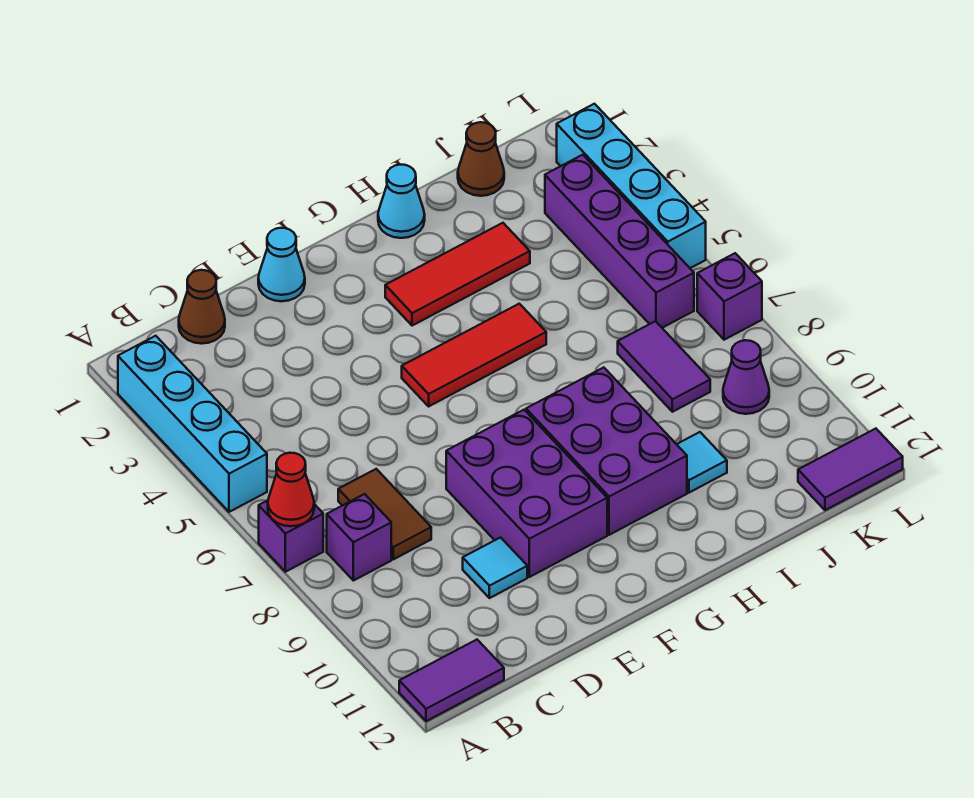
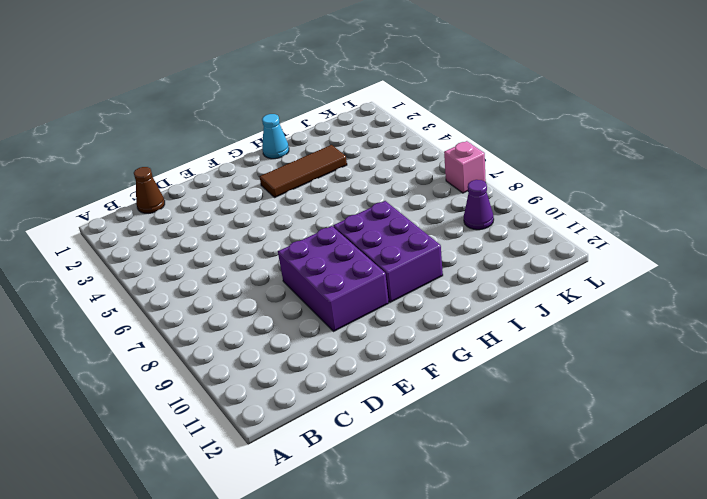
brown 1x3 tile [260,145,347,197] -> red 1x3 tile [385,223,530,326]
pink 1x1 brick [444,141,486,193] -> purple 1x1 brick [697,253,762,340]
none -> cyan 1x4 brick [118,336,267,512]
none -> purple 1x1 brick [259,500,323,572]
none -> purple 1x2 tile [399,640,504,721]

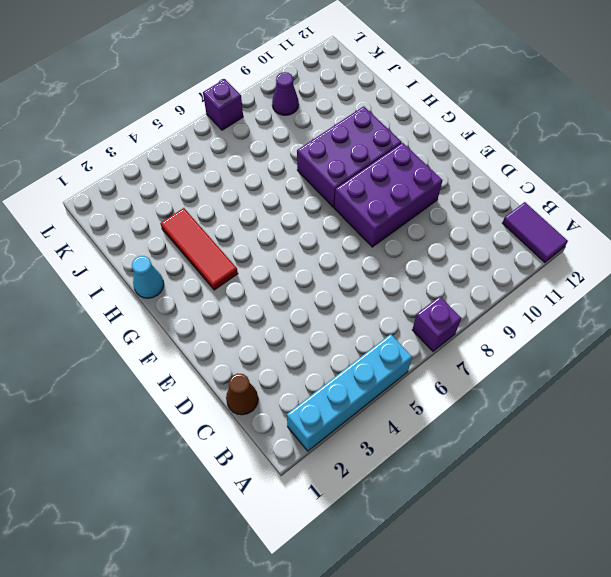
none -> purple 1x1 brick [327,494,391,581]
none -> brown 1x2 tile [338,469,431,559]
none -> cyan 1x1 tile [463,537,527,598]

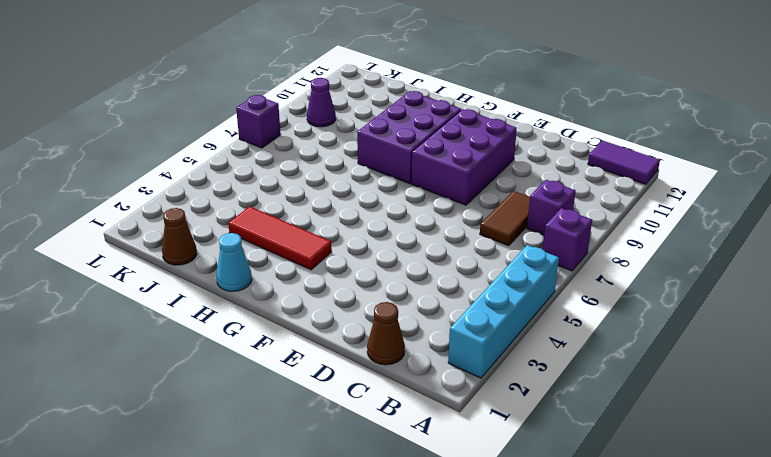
none -> cyan 1x1 tile [463,537,527,598]
none -> cyan 1x1 cone [258,228,305,301]
none -> red 1x3 tile [402,304,546,406]

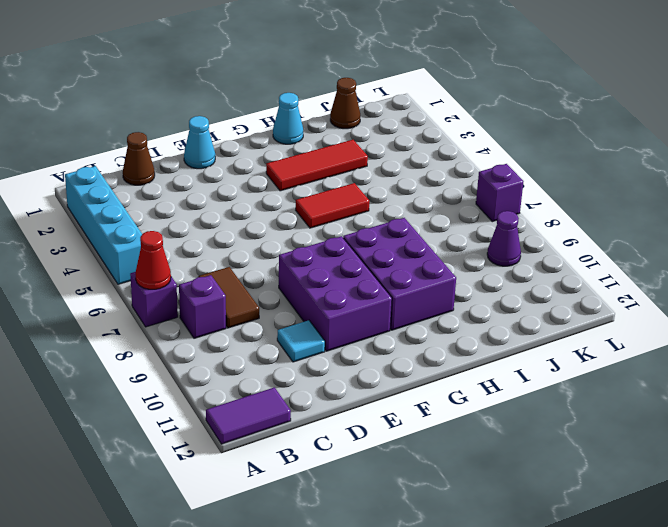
red 1x2 tile [296,183,369,228] -> red 1x3 tile [402,304,546,406]
none -> cyan 1x1 tile [677,432,727,493]
none -> purple 1x2 tile [618,321,710,412]
none -> purple 1x4 brick [545,155,694,328]

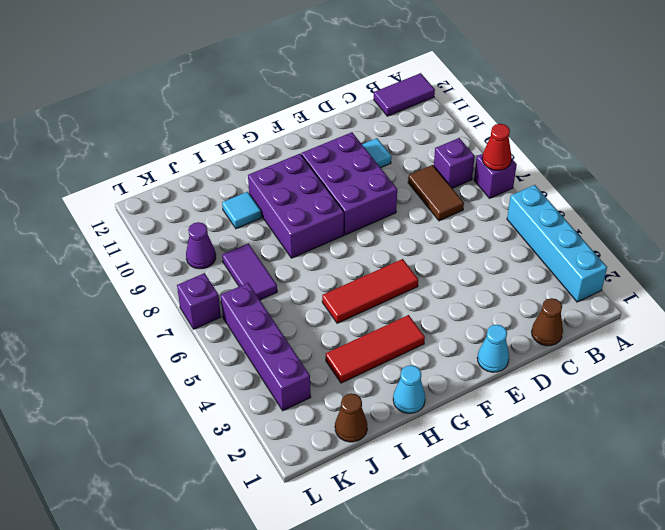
none -> purple 1x2 tile [798,429,903,510]
none -> cyan 1x4 brick [557,104,706,268]

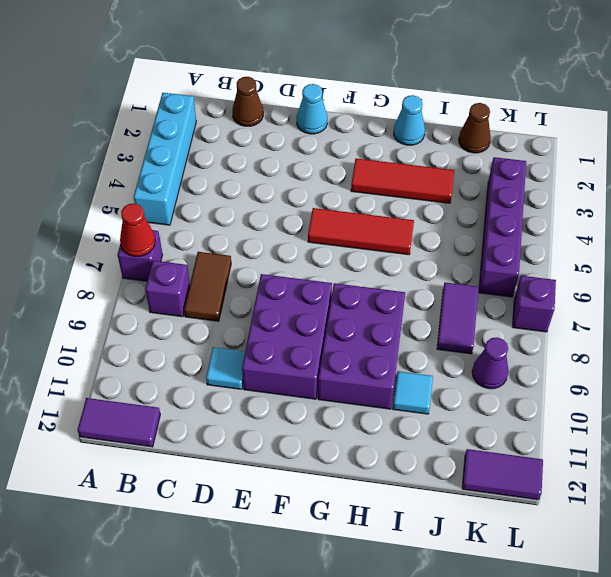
none -> cyan 1x4 brick [557,104,706,268]

